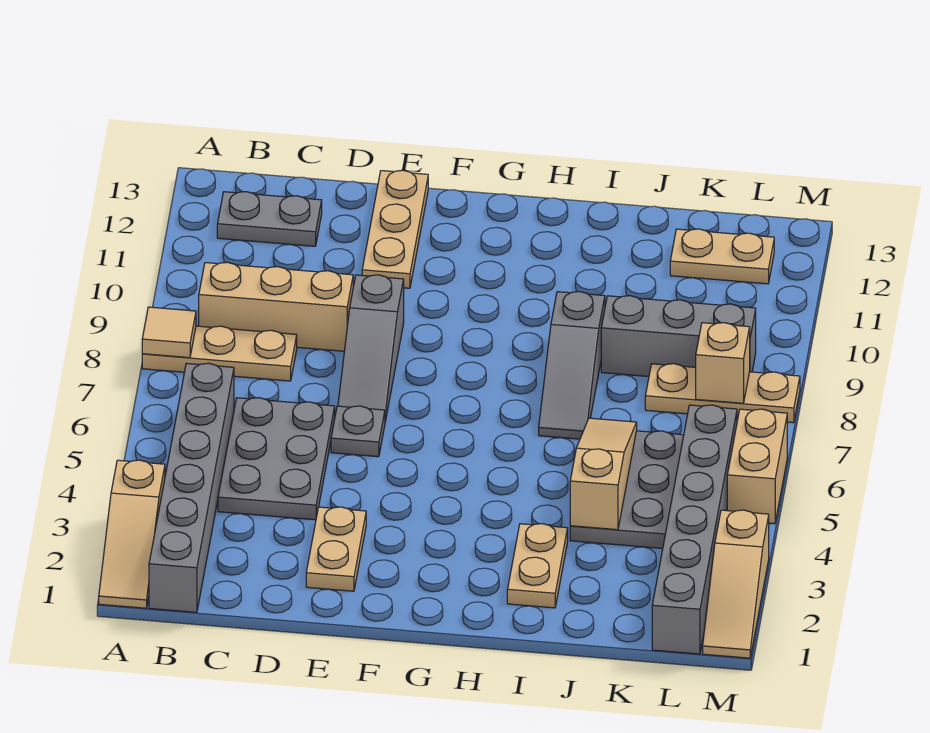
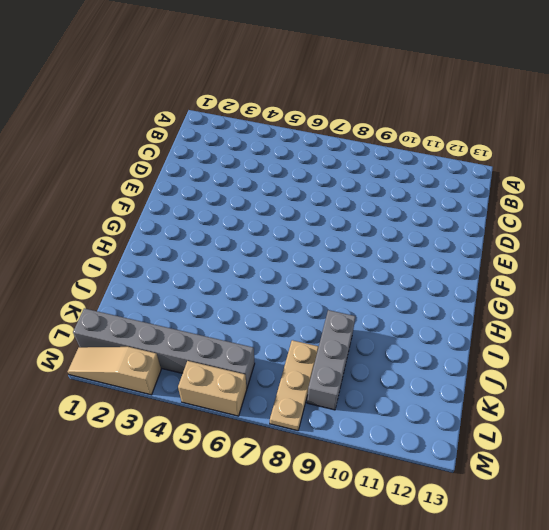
none -> tan 1x3 slope [99,460,165,608]
none -> tan 1x3 plate [142,326,297,381]
none -> grey 1x6 brick [149,363,234,612]

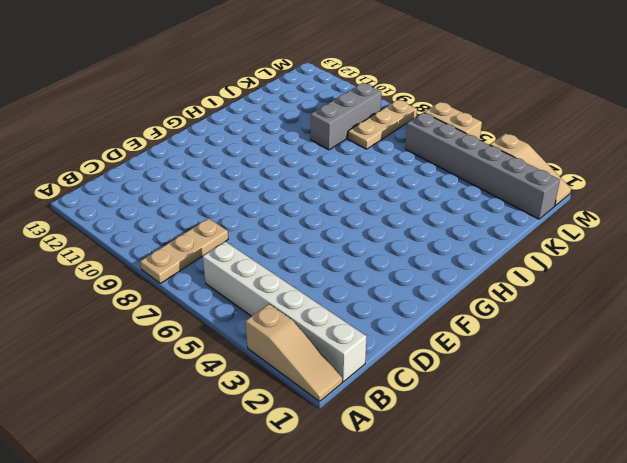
white 1x6 brick [203,242,367,382] -> grey 1x6 brick [149,363,234,612]
none -> tan 1x3 brick [199,262,353,351]
none -> grey 1x2 plate [217,192,322,246]
none -> grey 2x3 plate [218,398,335,520]

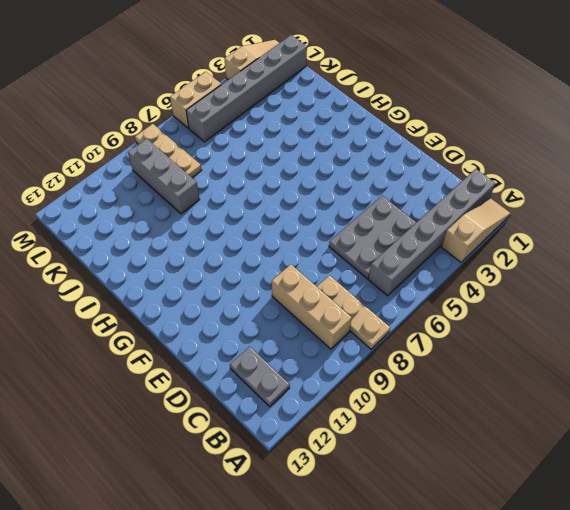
none -> tan 1x2 plate [306,507,366,591]
none -> grey 1x1 plate [331,406,385,457]
none -> grey 1x3 slope [338,275,404,421]

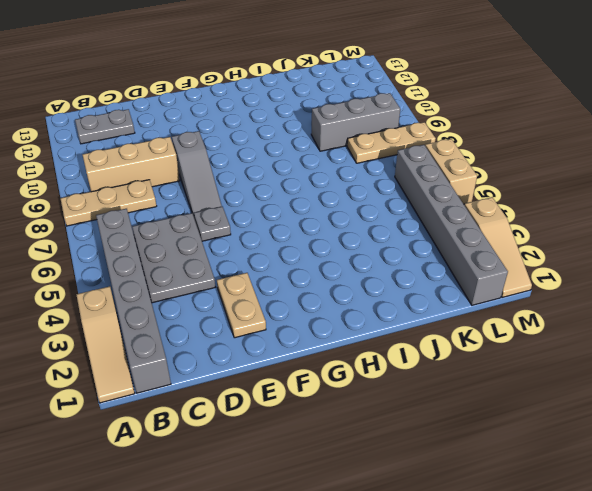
none -> tan 1x3 plate [362,170,428,288]
none -> tan 1x2 plate [507,524,568,608]
none -> grey 1x3 slope [539,292,605,439]

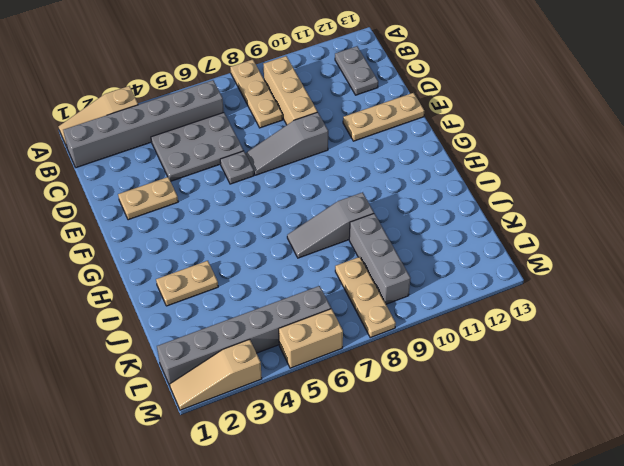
none -> grey 2x3 plate [570,431,684,548]
none -> tan 1x2 plate [670,229,774,284]
none -> tan 1x1 tile [142,307,196,358]

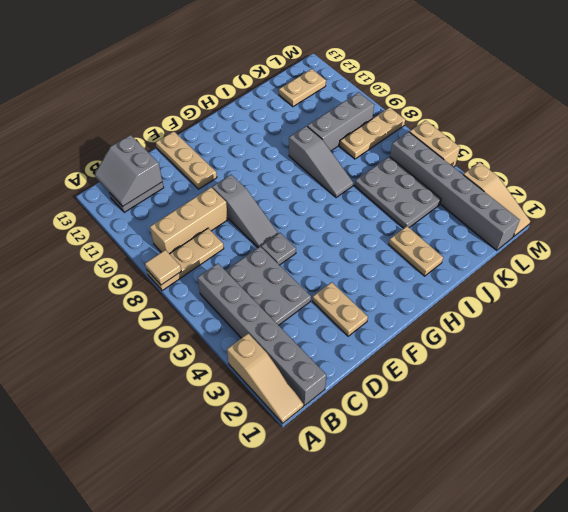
grey 2x2 slope [95,135,162,206] -> none
none -> tan 1x3 slope [570,418,637,530]
none -> tan 1x1 brick [696,323,750,403]

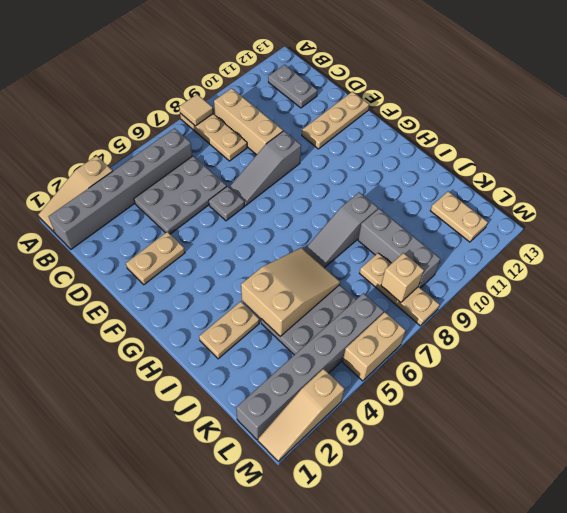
tan 2x3 slope [241,248,340,336] -> tan 1x3 slope [570,418,637,530]

